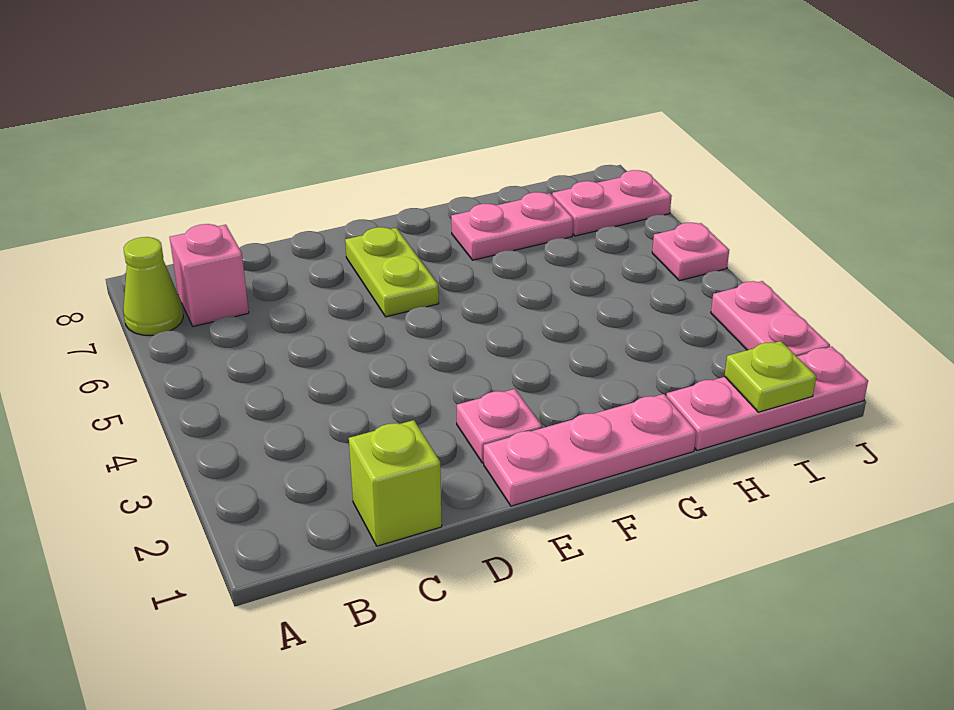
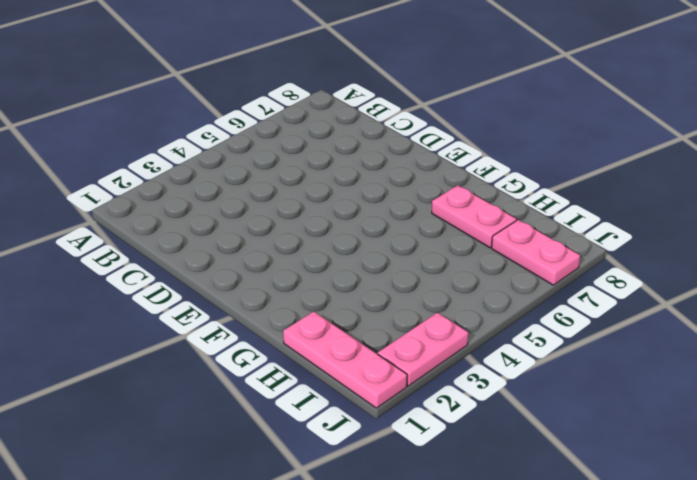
none -> lime 1x1 cone [123,237,183,335]
none -> pink 1x1 brick [170,224,249,326]
none -> lime 1x1 brick [349,420,442,546]

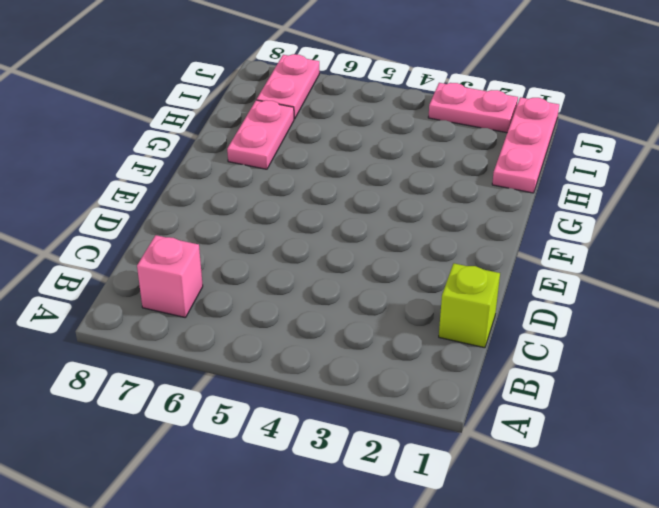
none -> lime 1x1 cone [123,237,183,335]
none -> pink 1x3 plate [484,394,696,506]
none -> pink 1x1 plate [457,389,542,463]

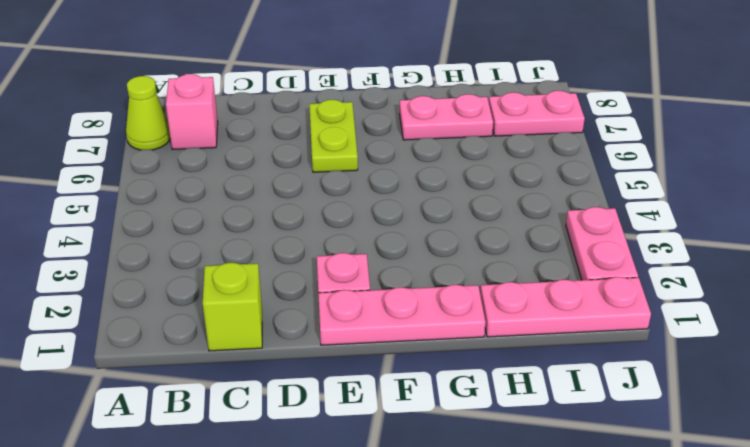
none -> pink 1x1 plate [652,223,729,281]
none -> lime 1x1 plate [725,341,816,412]

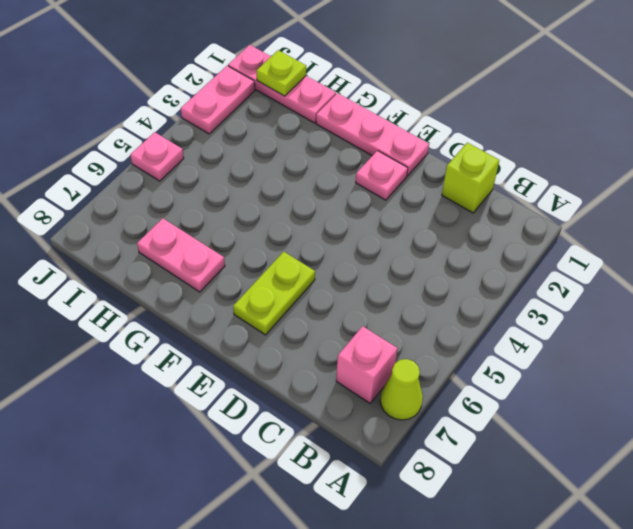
none -> pink 1x2 plate [552,170,672,236]

